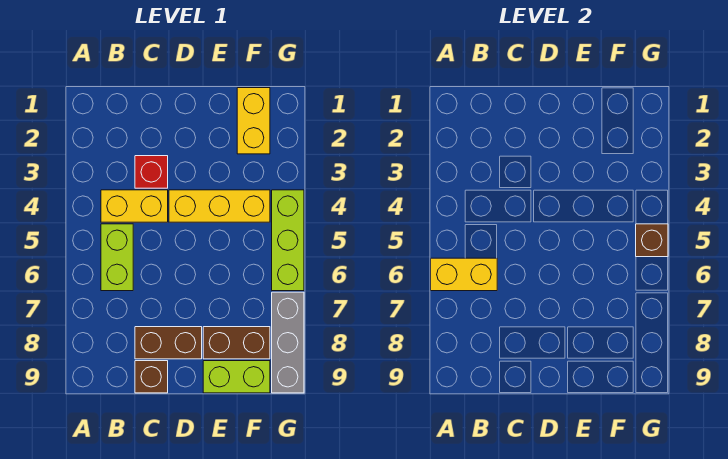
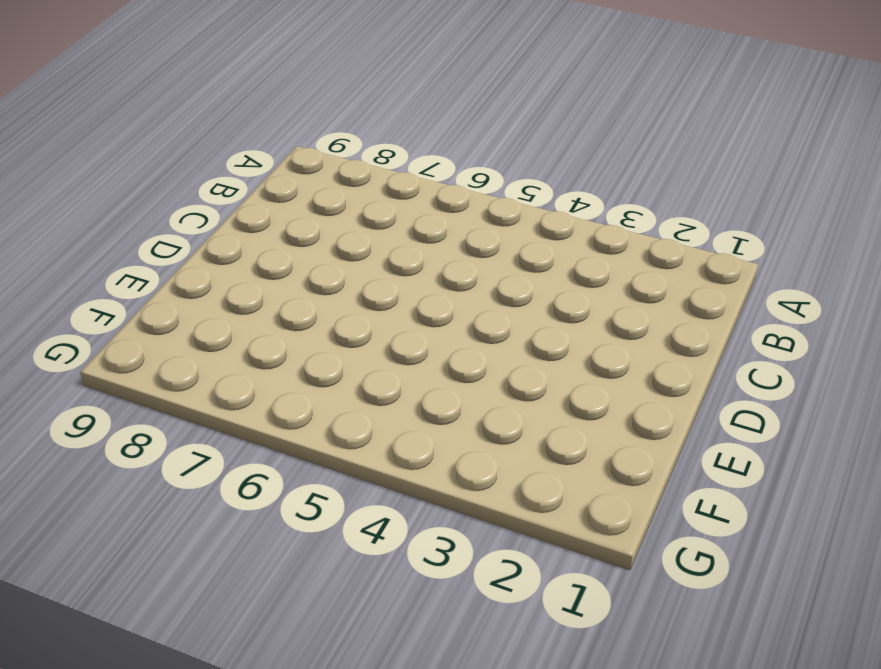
none -> yellow 1x2 brick [101,190,168,222]
none -> lime 1x2 brick [101,224,133,291]
none -> red 1x1 brick [135,156,168,188]

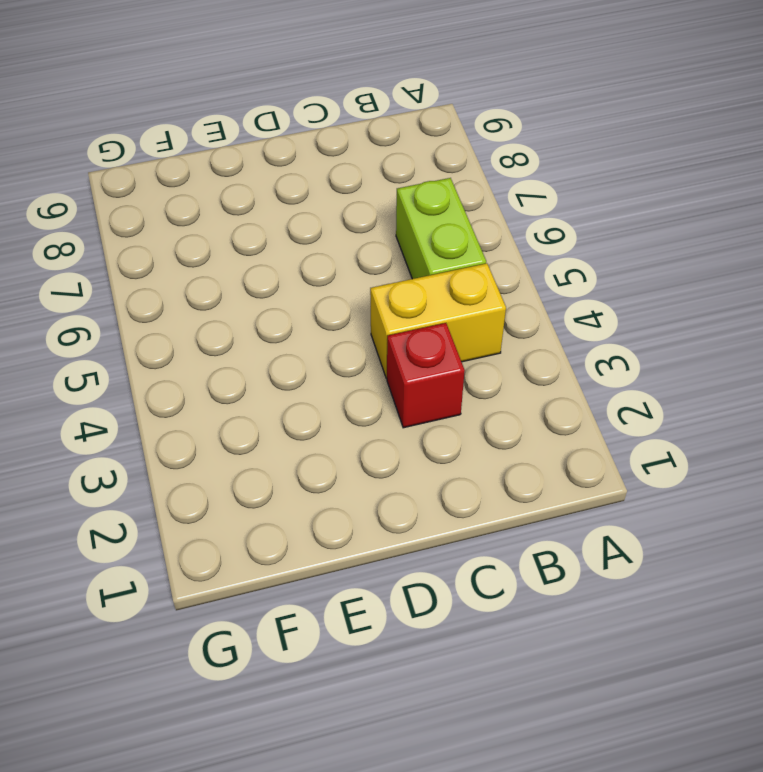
none -> brown 1x2 brick [135,327,202,359]
none -> brown 1x1 brick [135,361,168,393]
none -> yellow 1x3 brick [169,190,270,222]

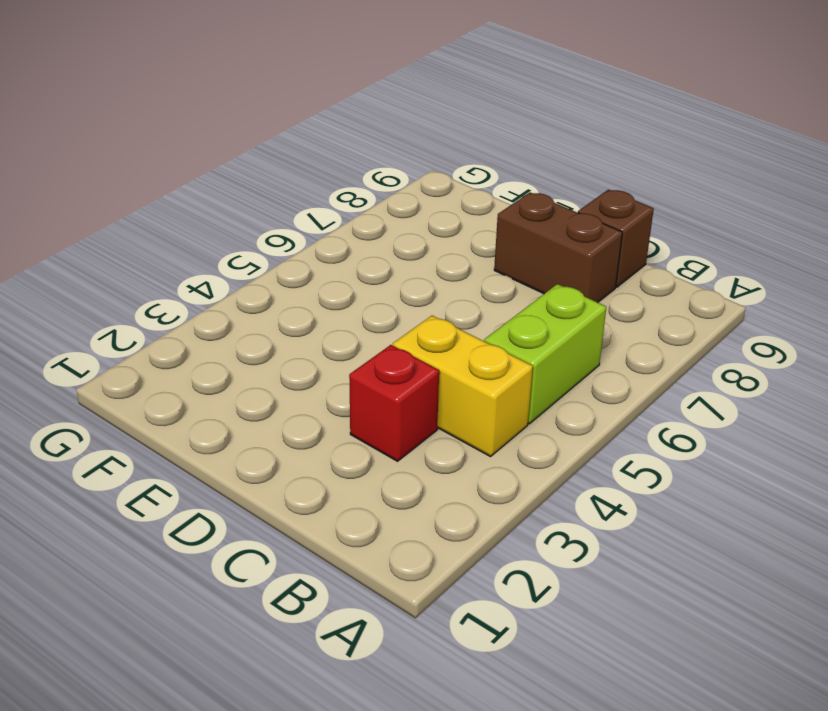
none -> yellow 1x3 brick [169,190,270,222]
none -> brown 1x2 brick [203,327,270,359]
none -> lime 1x2 brick [203,361,270,393]

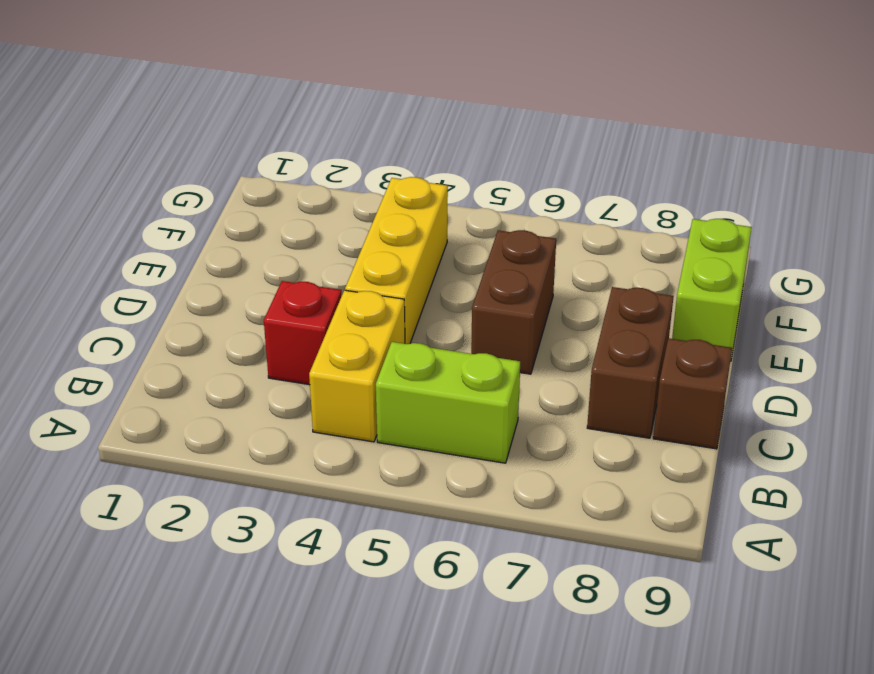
brown 1x2 brick [471,230,556,374] -> brown 1x2 brick moved to [203,327,270,359]
none -> yellow 1x2 brick [237,88,270,154]
none -> lime 1x3 brick [272,190,304,291]
none -> grey 1x3 brick [272,292,304,393]

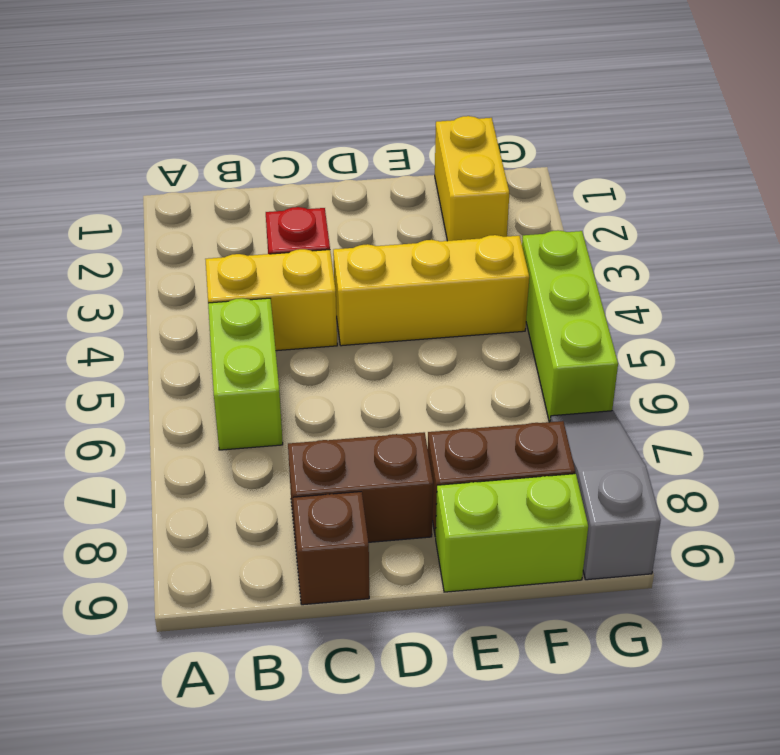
grey 1x3 slope [550,411,661,580] -> grey 1x3 brick [272,292,304,393]
none -> yellow 1x2 brick [431,258,497,291]
none -> brown 1x1 brick [636,224,668,257]

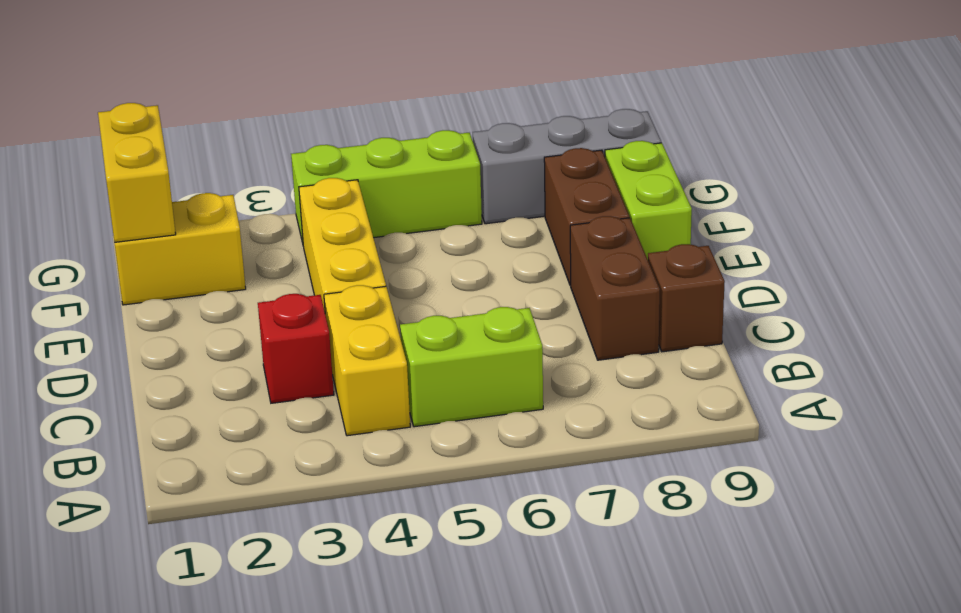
yellow 1x2 brick [98,103,176,242] -> yellow 1x2 brick moved to [431,258,497,291]
none -> brown 1x1 brick [636,224,668,257]

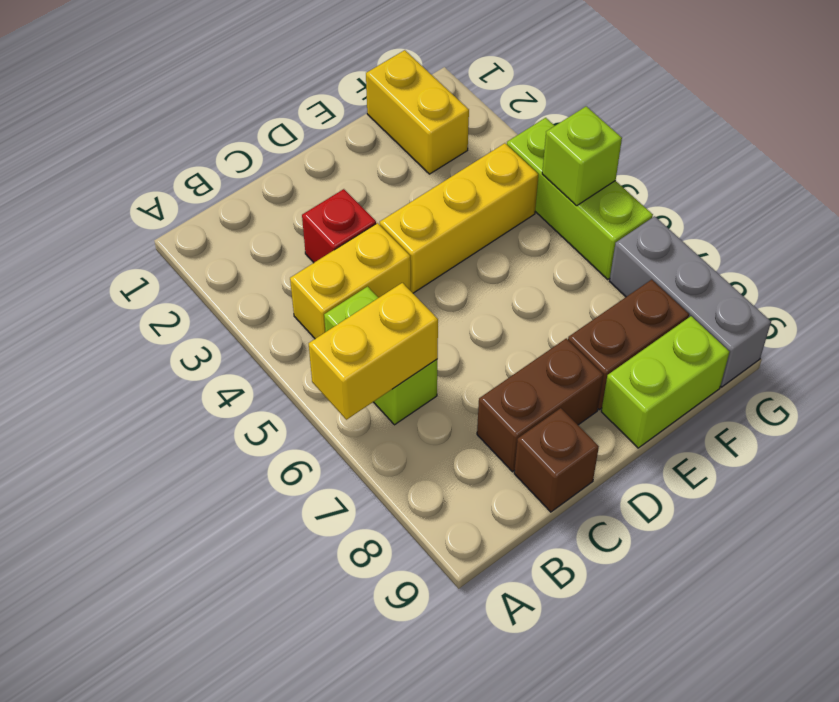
lime 1x1 brick [542,106,622,206] -> brown 1x1 brick [636,224,668,257]

